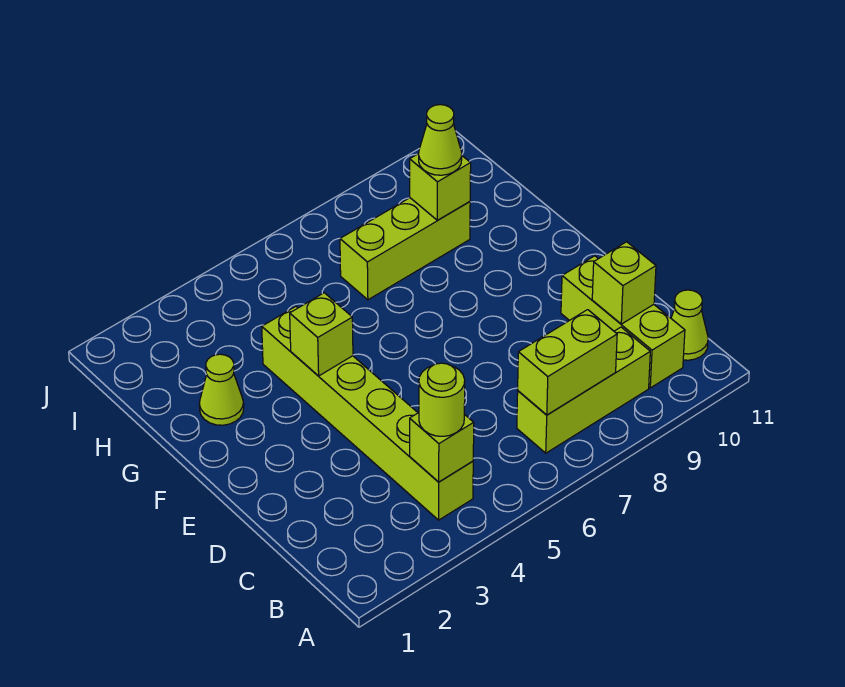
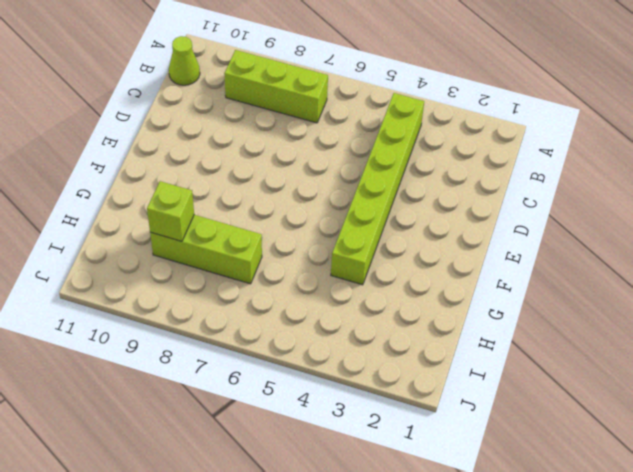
none -> lime 1x3 brick [561,256,685,388]
none -> lime 1x1 cone [199,354,244,425]
none -> lime 1x1 brick [410,413,474,482]

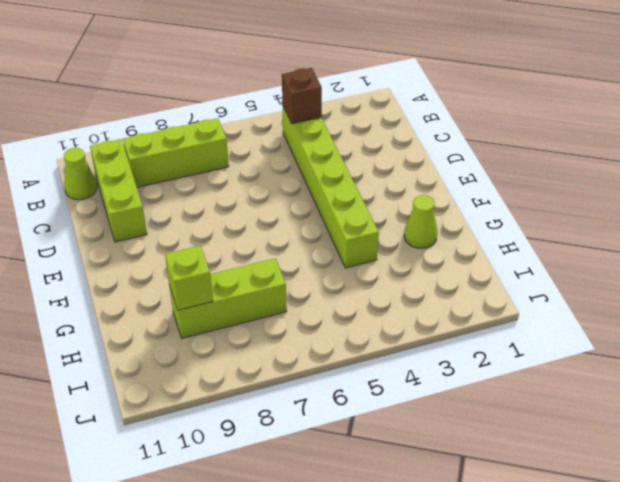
brown 1x1 brick [282,68,322,124] -> lime 1x1 brick [410,413,474,482]
none -> lime 1x2 brick [518,310,617,415]
none -> lime 1x1 brick [592,242,656,324]
none -> lime 1x1 brick [290,293,353,376]

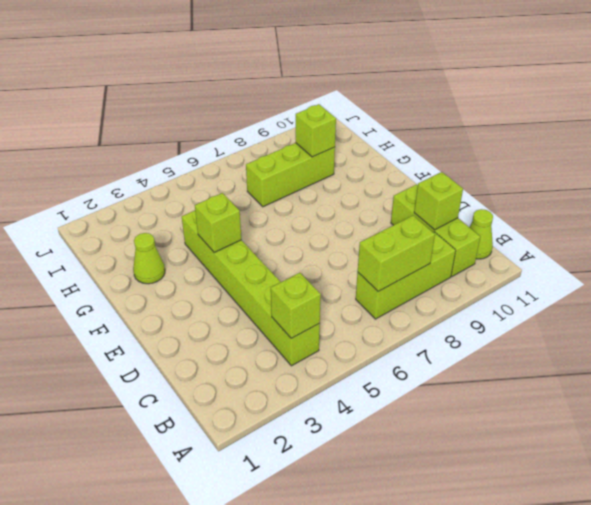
none -> lime 1x1 round brick [419,363,465,436]
none -> lime 1x1 cone [419,105,462,175]

